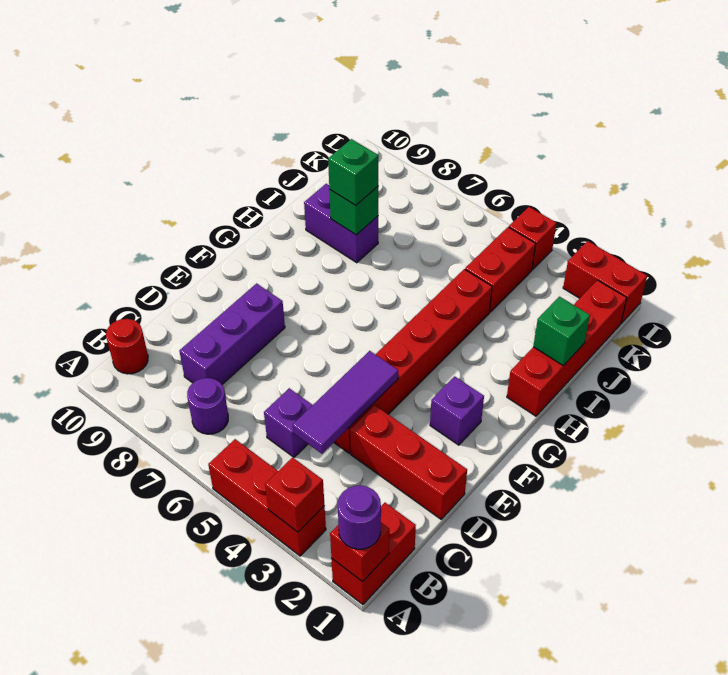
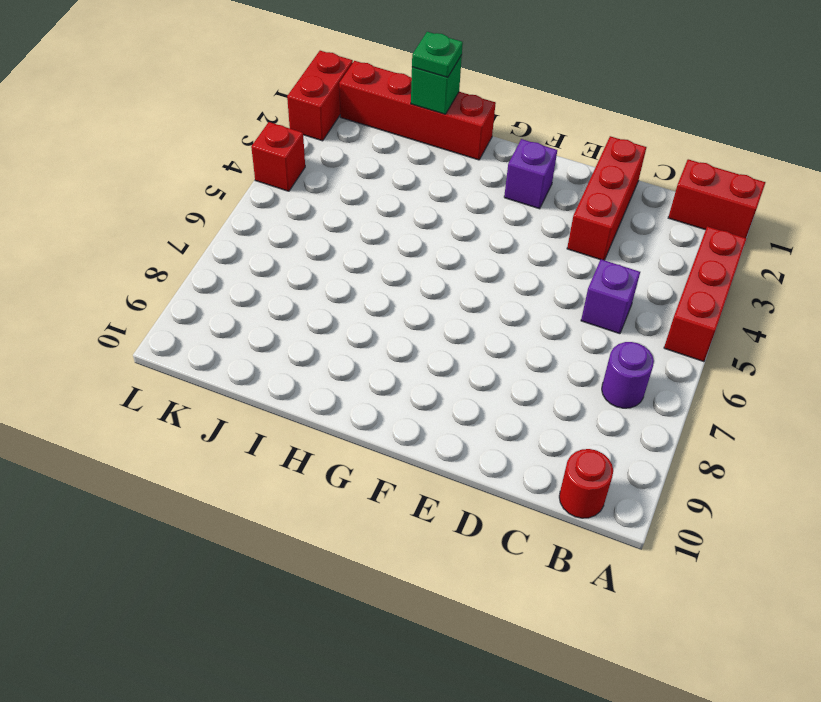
green 1x1 plate [412,32,463,77] -> none
none -> purple 1x3 brick [179,283,285,384]
none -> red 1x6 brick [334,269,492,453]
none -> purple 1x2 brick [304,184,378,263]

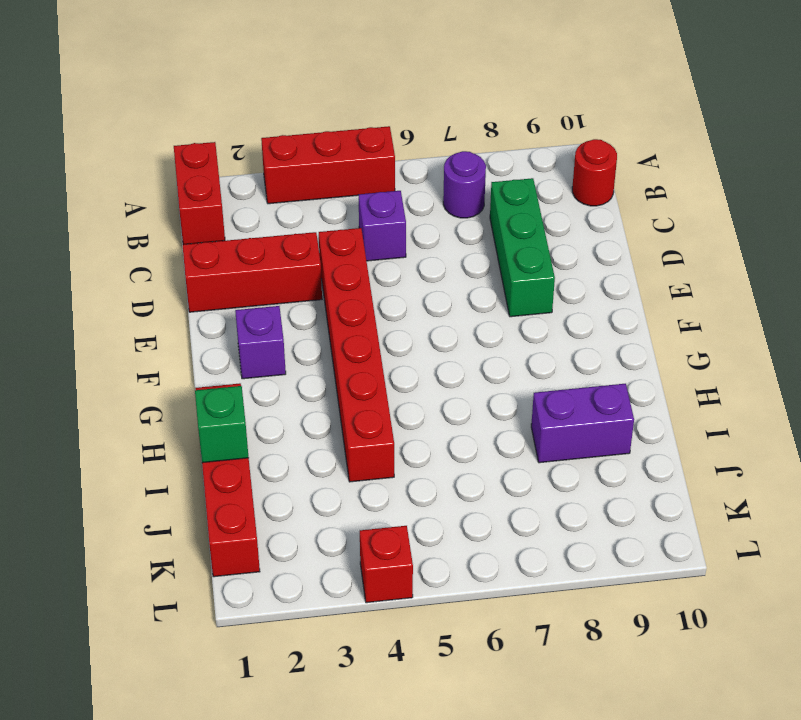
green 1x3 brick [490,178,555,317] -> purple 1x3 brick [179,283,285,384]
none -> red 1x2 brick [465,227,536,312]
none -> red 1x2 brick [563,241,647,323]
none -> red 1x1 brick [330,523,389,582]

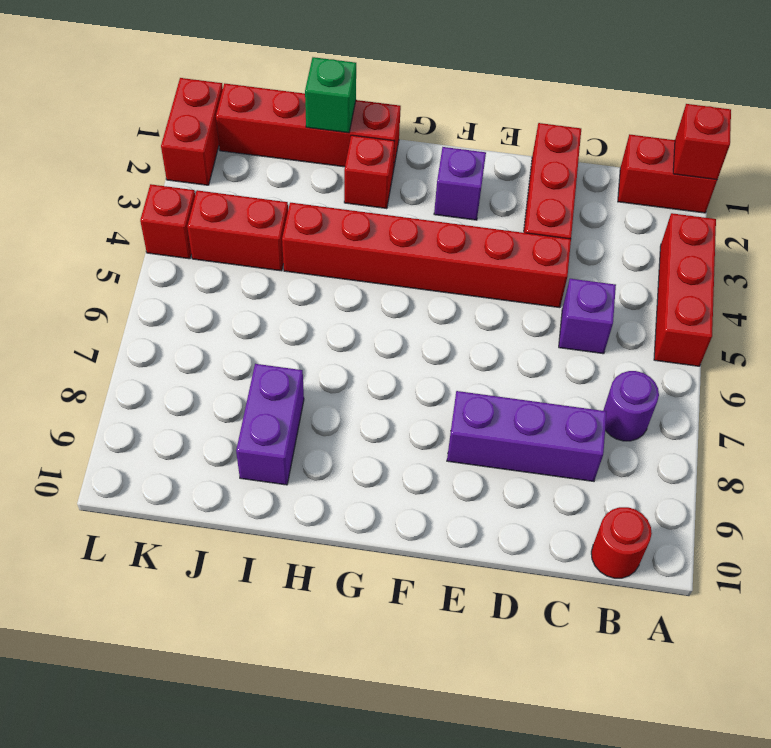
red 1x1 brick [344,135,395,209] -> red 1x1 brick moved to [265,457,324,532]
none -> purple 1x3 tile [293,351,398,454]
none -> green 1x1 brick [329,187,378,235]
none -> purple 1x1 round brick [338,485,381,549]

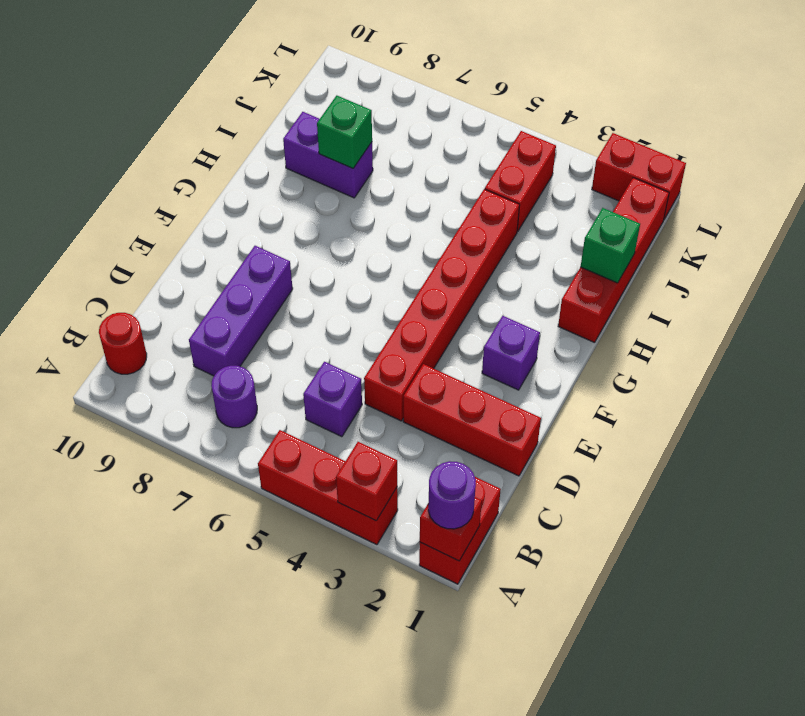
none -> red 1x1 brick [509,207,557,270]
none -> purple 1x3 tile [293,351,398,454]
none -> green 1x1 brick [328,139,378,205]

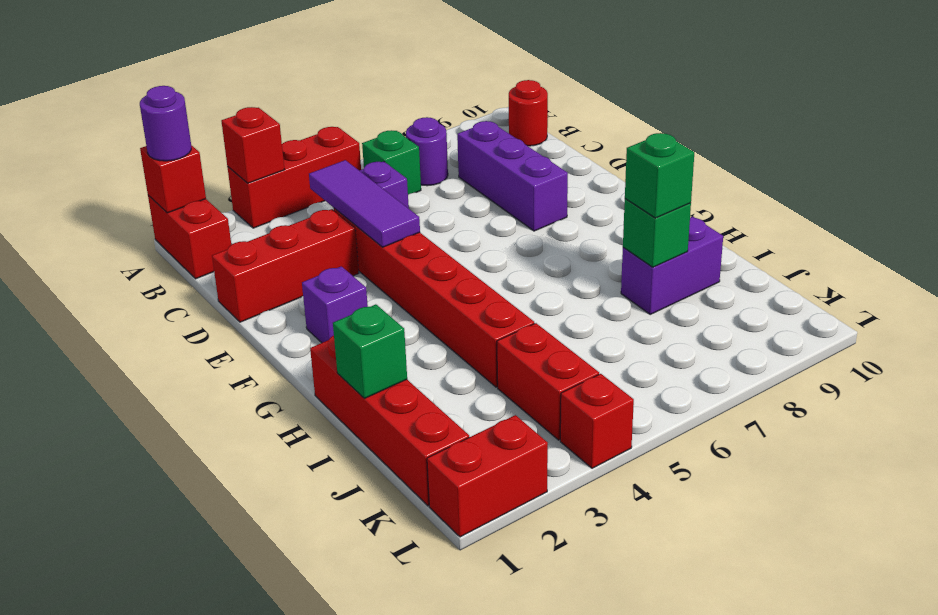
green 1x1 brick [362,130,421,194] -> none

